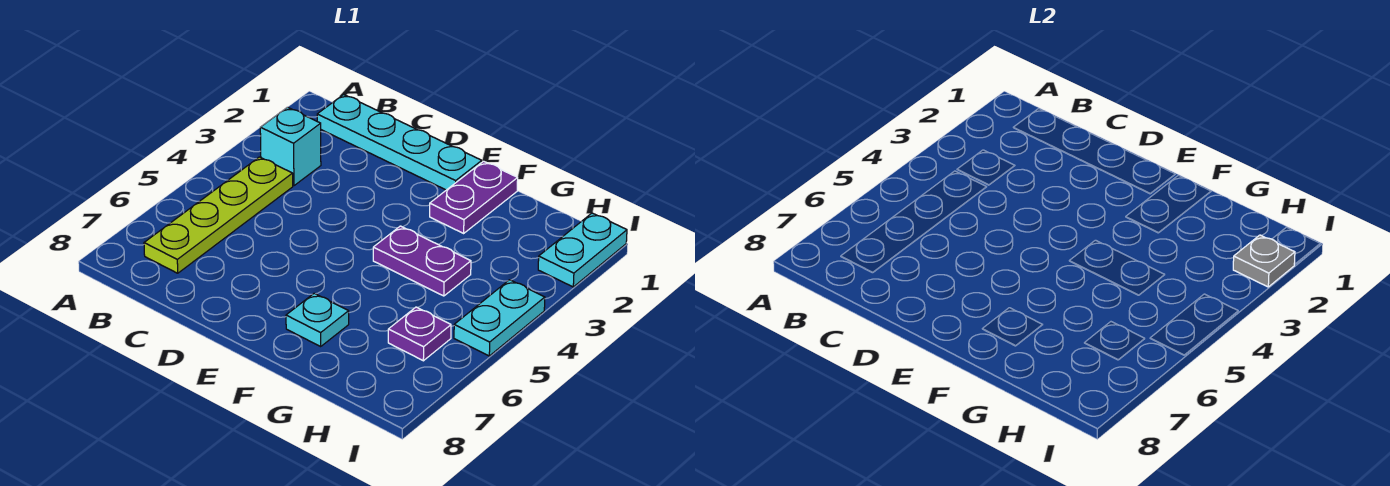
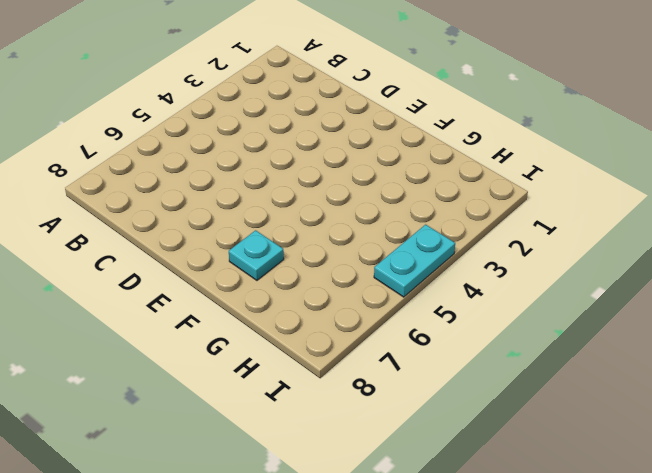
none -> cyan 1x4 plate [317,95,482,190]
none -> cyan 1x1 brick [260,107,321,186]

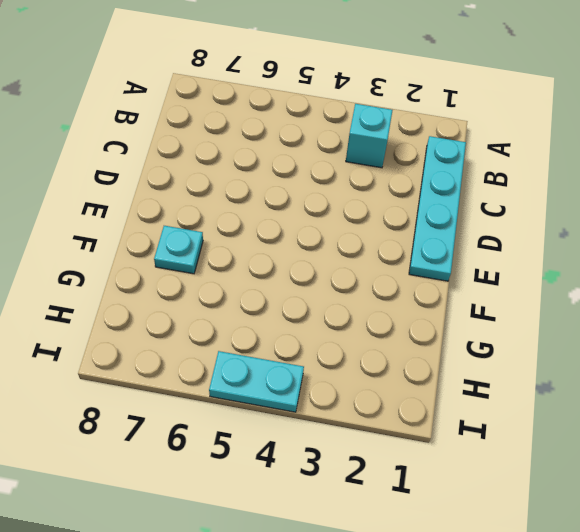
none -> lime 1x4 plate [144,157,293,273]
none -> purple 1x2 plate [430,161,518,233]

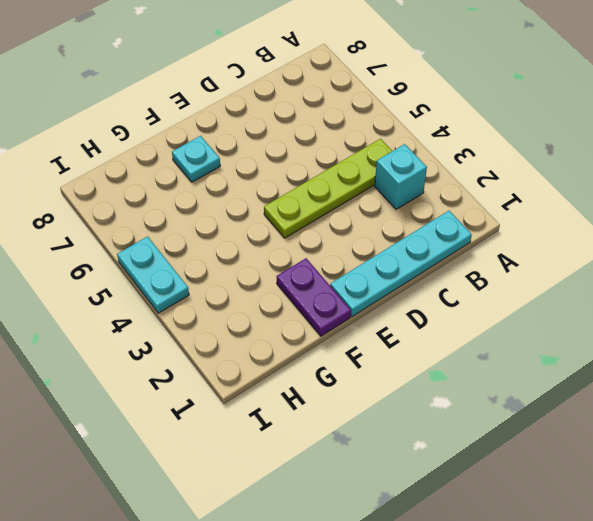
lime 1x4 plate [264,139,392,238] -> lime 1x4 plate turned to [144,157,293,273]
none -> purple 1x2 plate [373,226,471,296]
none -> purple 1x1 plate [388,307,451,361]

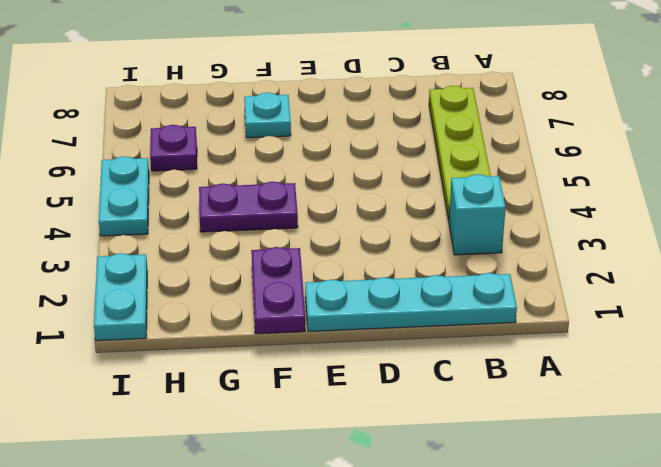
none -> grey 1x1 plate [1233,235,1295,287]

